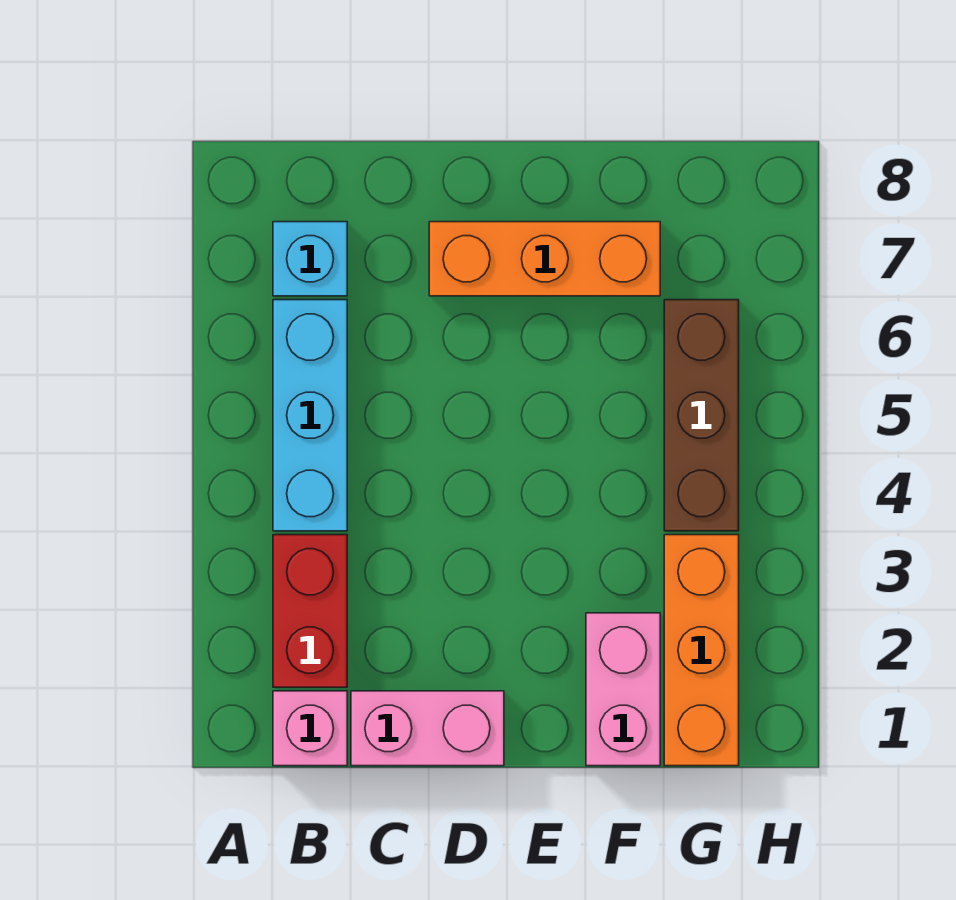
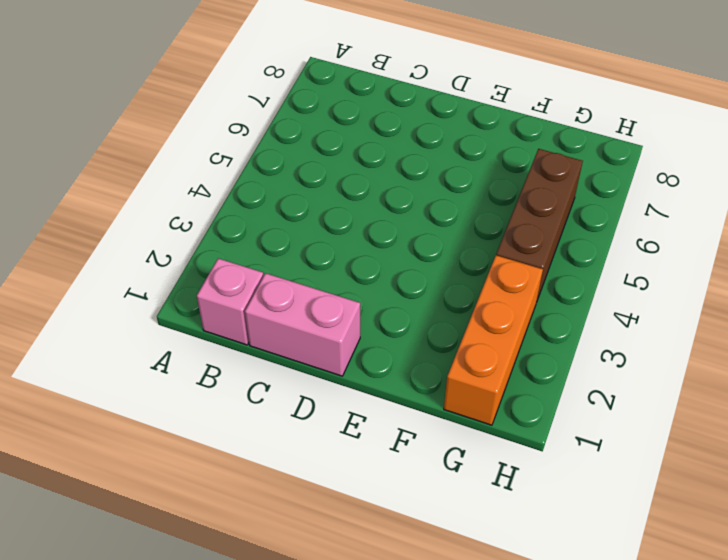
none -> red 1x2 brick [273,535,347,687]
none -> cyan 1x3 brick [273,300,347,531]

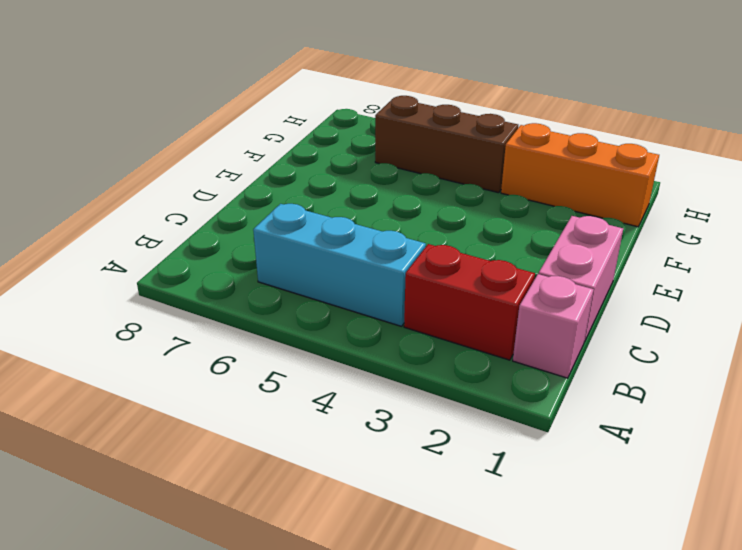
none -> cyan 1x1 brick [273,222,347,296]
none -> orange 1x3 brick [429,222,660,296]

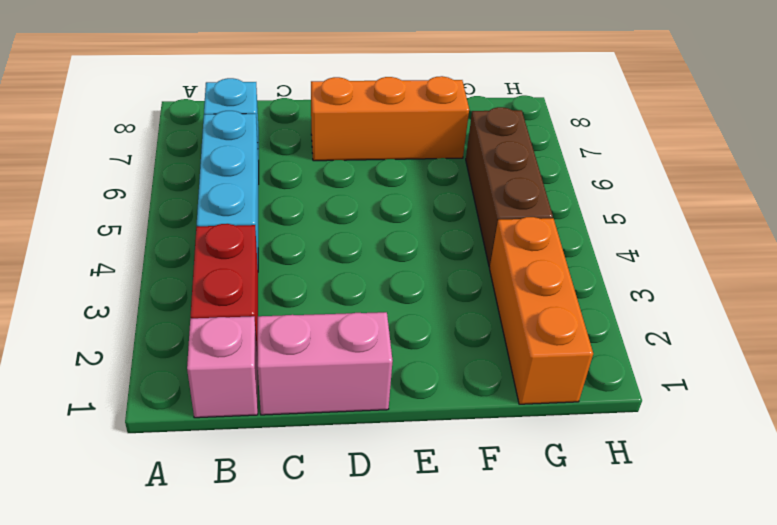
none -> pink 1x2 brick [586,613,660,766]

